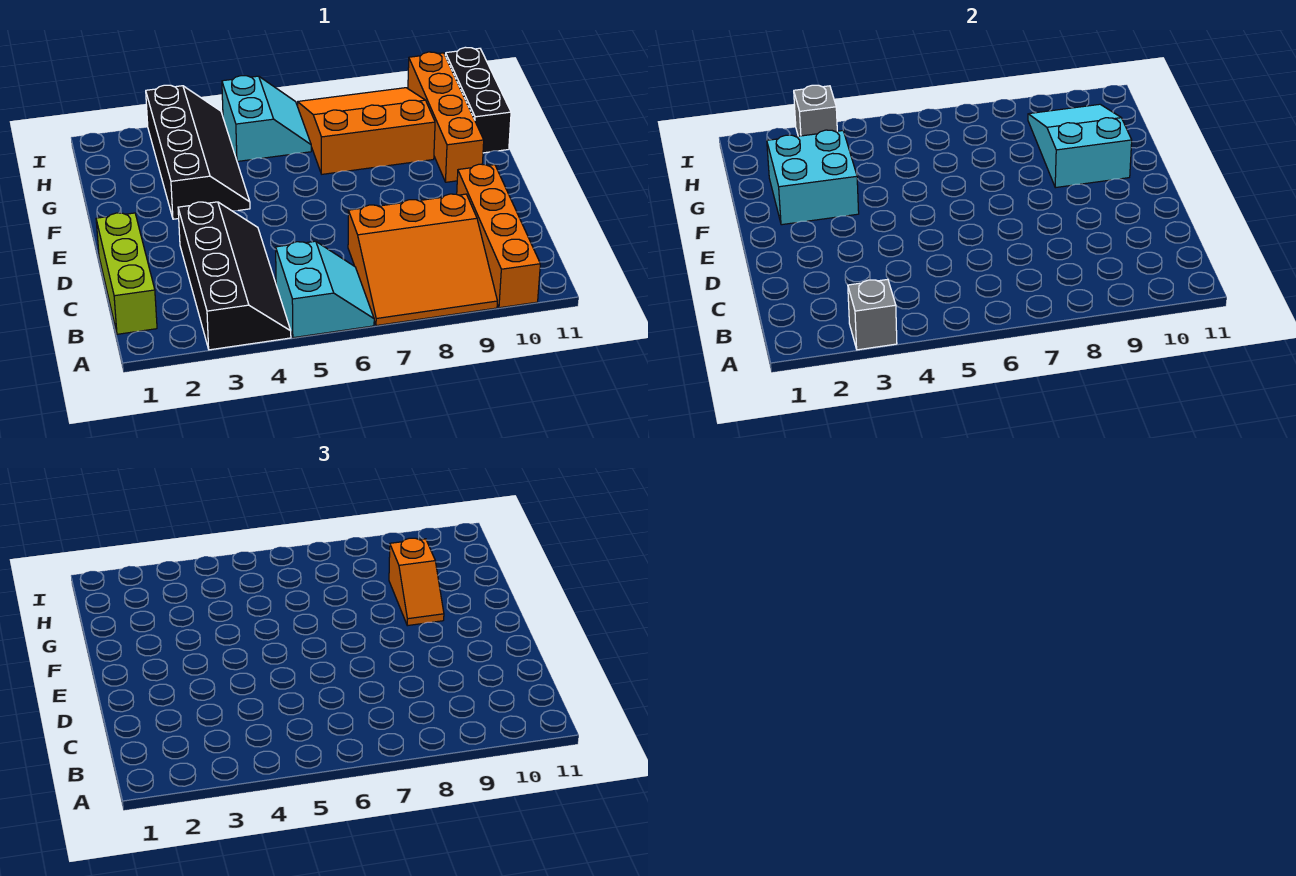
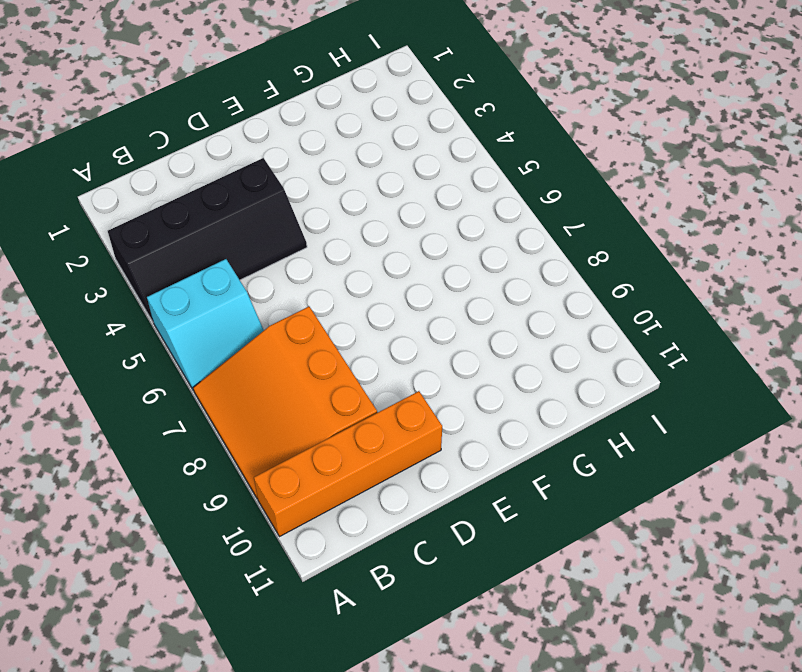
none -> lime 1x3 brick [96,213,157,334]
none -> black 2x4 slope [146,85,250,219]
none -> orange 1x4 brick [408,52,484,182]

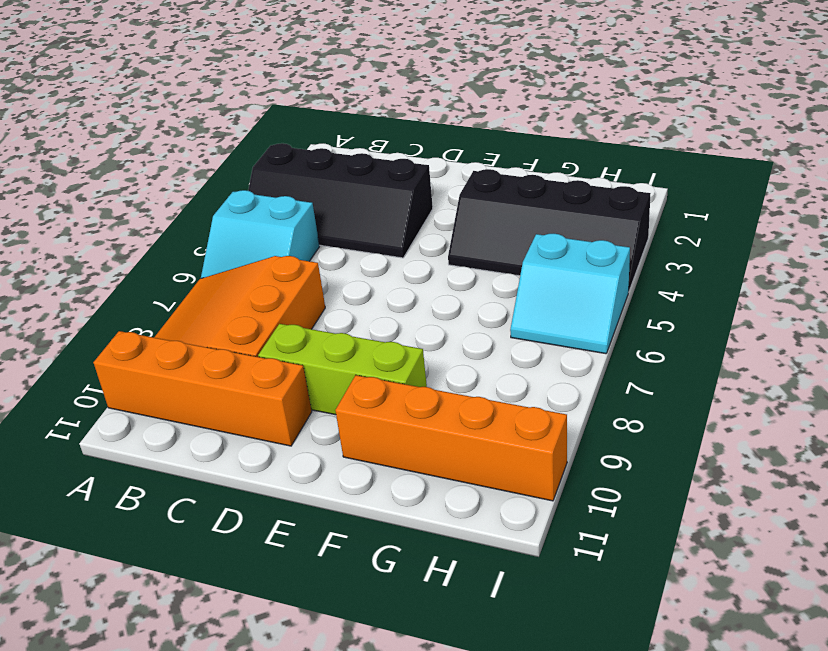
lime 1x3 brick [258,324,427,415] -> lime 1x3 brick moved to [96,213,157,334]
none -> orange 3x3 slope [298,88,435,174]
none -> black 1x3 brick [445,47,511,153]
none -> grey 1x1 brick [848,279,897,350]

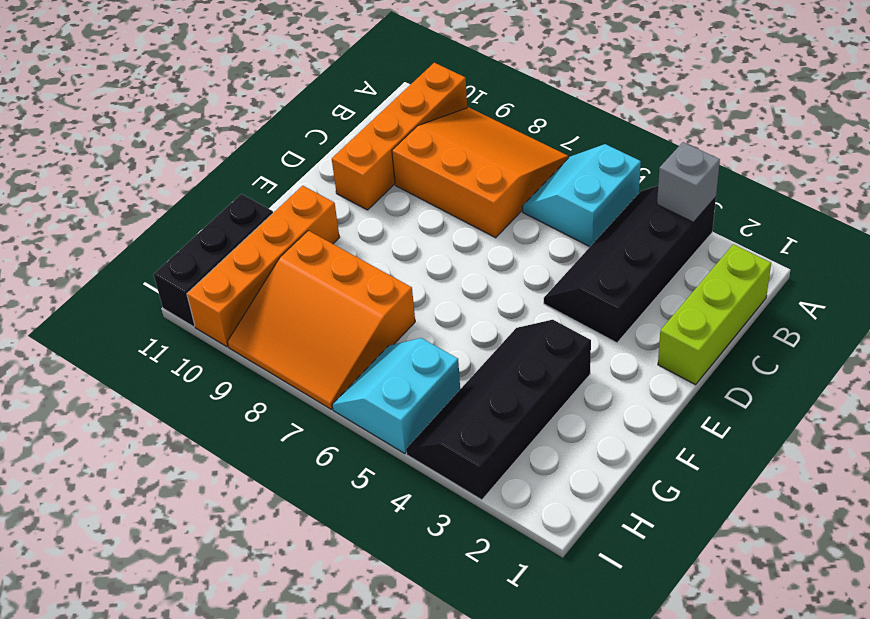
none -> cyan 2x2 brick [767,130,859,225]
none -> cyan 2x3 slope [1028,104,1132,188]
none -> grey 1x1 brick [794,85,837,136]

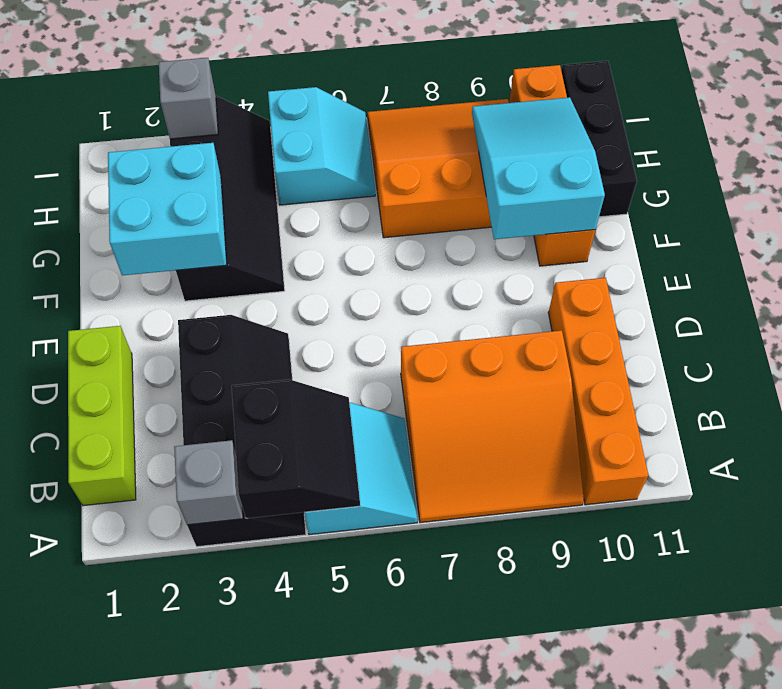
black 2x2 slope [232,380,360,518] -> none
none -> orange 1x2 slope [389,538,444,626]

